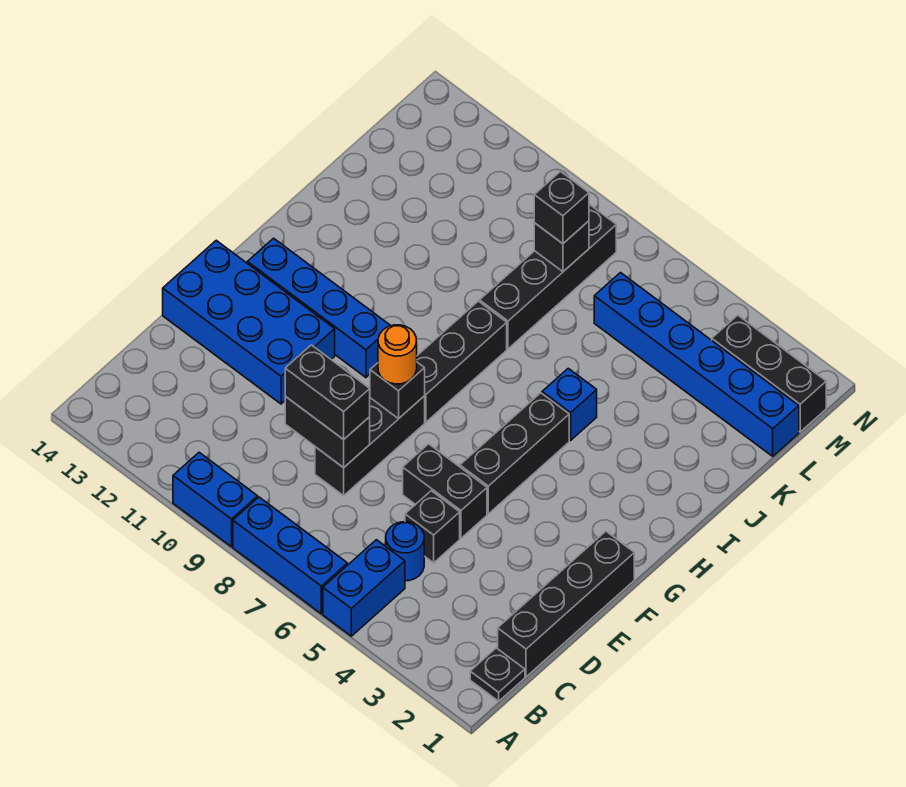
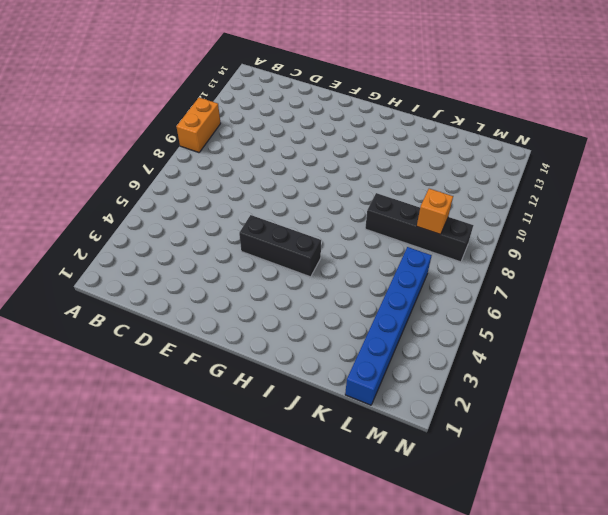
orange 1x2 brick [176,98,221,152] -> blue 1x2 brick [173,452,258,547]
orange 1x1 brick [417,189,453,234] -> black 1x1 brick [534,221,589,272]
none -> blue 1x2 brick [323,540,405,636]
none -> blue 1x3 brick [233,497,348,614]
none -> black 1x1 plate [470,648,525,701]

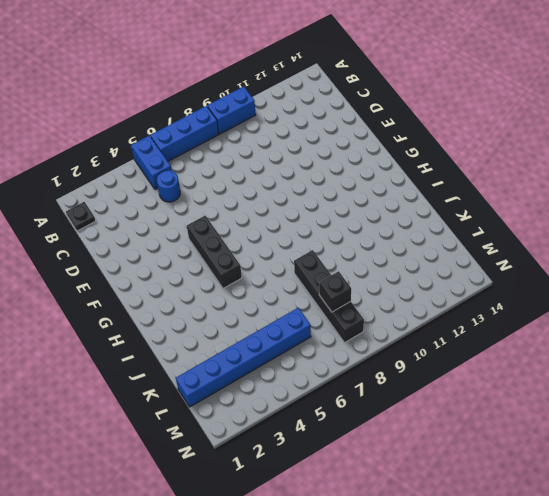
none -> black 1x4 brick [498,532,634,677]
none -> black 1x1 brick [405,491,460,563]
none -> black 1x3 brick [315,396,425,496]

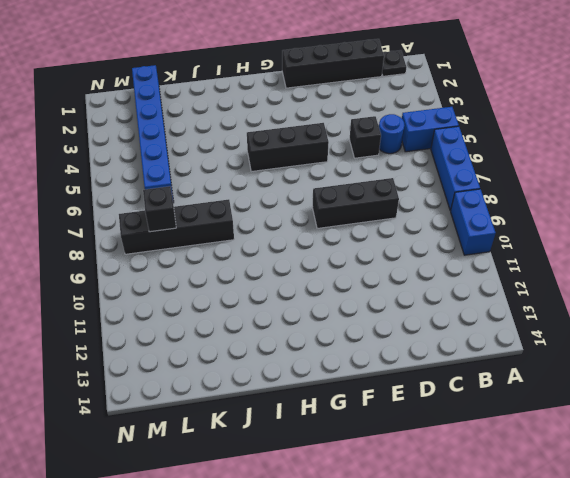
none -> black 1x2 brick [403,444,487,538]
none -> blue 2x4 brick [163,240,335,404]
none -> black 1x3 brick [417,301,507,422]

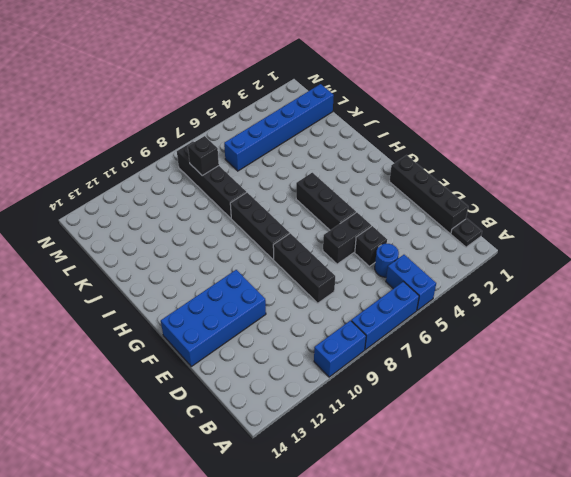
none -> blue 1x4 brick [247,238,391,377]
none -> blue 1x1 brick [542,368,597,440]
none -> black 1x3 brick [712,315,826,432]

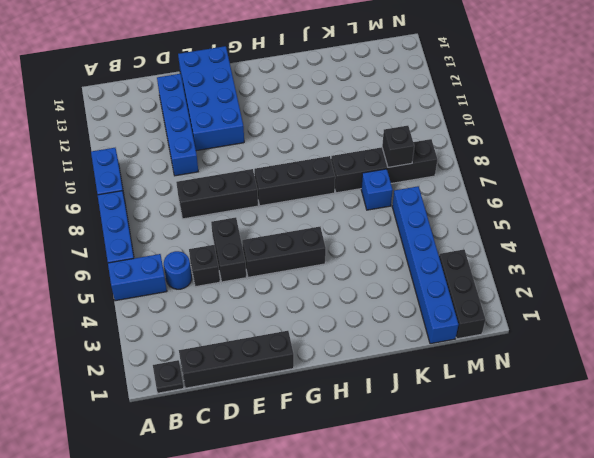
blue 1x4 brick [157,74,198,176] -> blue 1x4 brick moved to [247,238,391,377]
blue 1x1 brick [361,169,393,210] -> blue 1x1 brick moved to [542,368,597,440]
none -> black 1x2 brick [285,396,370,468]
none -> black 1x1 brick [370,362,425,419]
none -> black 1x2 brick [285,345,370,440]

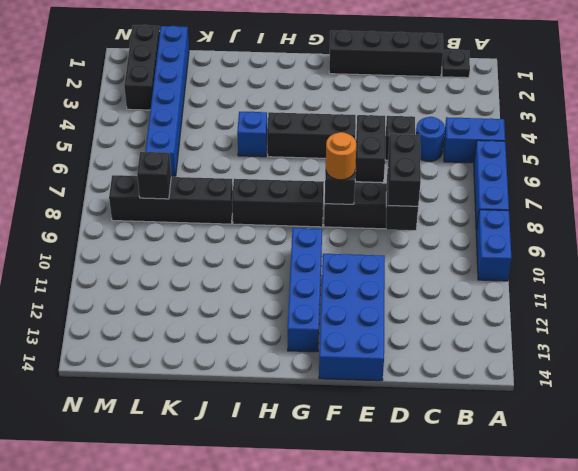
none -> black 1x1 brick [534,172,589,244]

